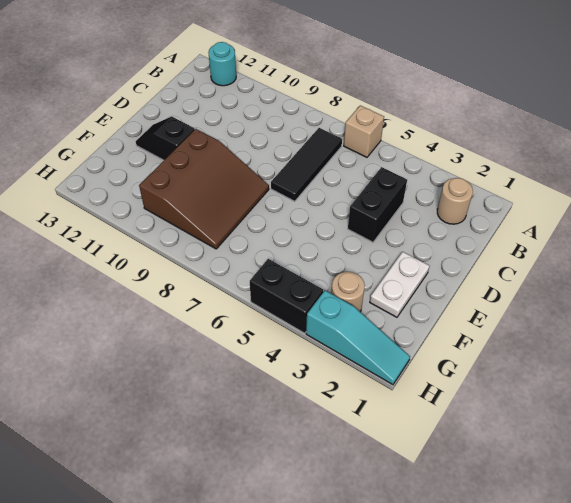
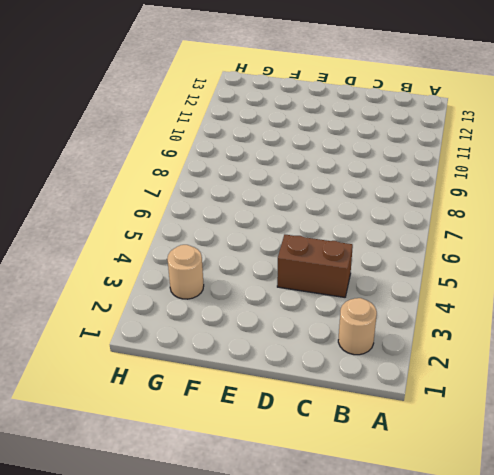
brown 1x2 brick [277,235,353,297] -> black 1x2 brick [348,167,407,242]
none -> tan 1x1 brick [344,106,384,157]
none -> cyan 1x1 round brick [208,42,236,86]

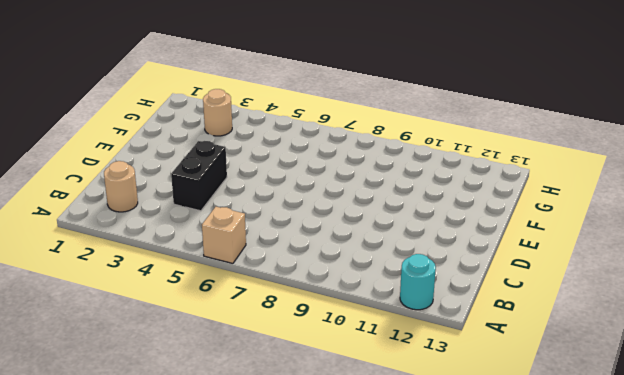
none -> black 1x3 tile [271,128,342,201]
none -> white 1x2 plate [370,252,430,317]

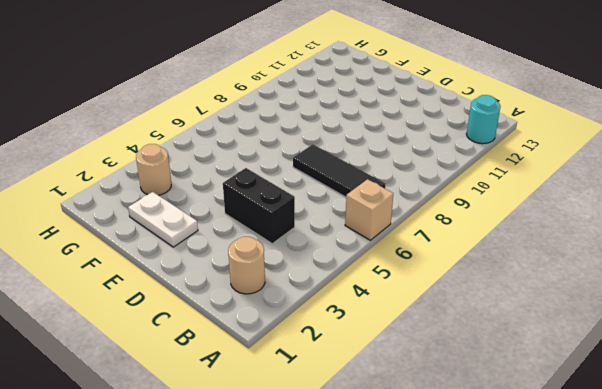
none -> brown 3x3 slope [139,129,269,249]
none -> black 1x2 slope [136,117,195,160]

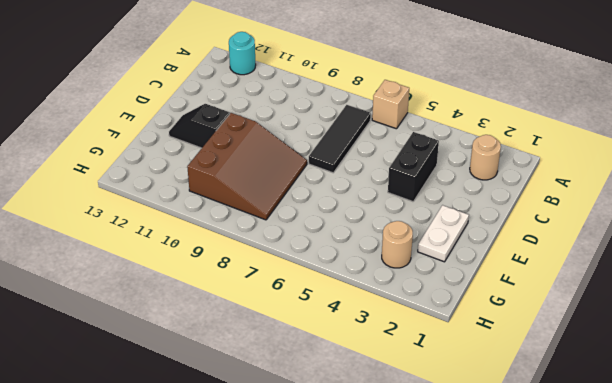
none -> cyan 1x3 slope [306,291,410,385]
none -> black 1x2 brick [250,259,323,333]

